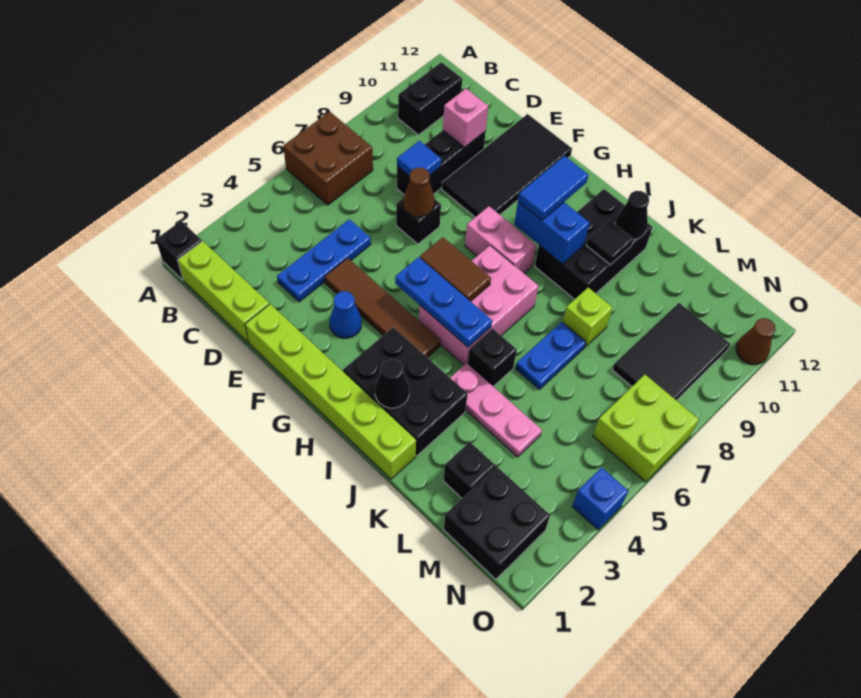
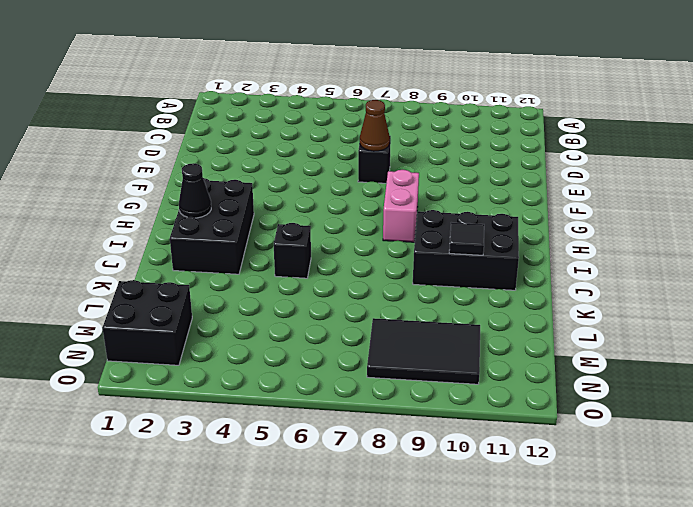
none -> black 1x1 brick [156,221,202,280]
none -> brown 2x2 brick [283,112,373,205]
none -> lime 1x3 brick [178,241,269,343]
none -> black 1x2 brick [398,62,462,135]

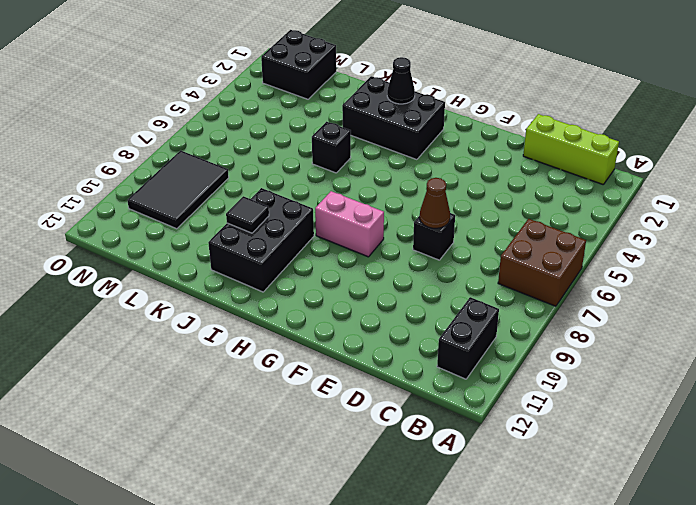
none -> black 1x1 brick [156,221,202,280]
none -> blue 1x3 plate [277,219,371,302]
none -> black 1x3 brick [397,130,486,194]
none -> lime 1x6 brick [245,304,416,479]

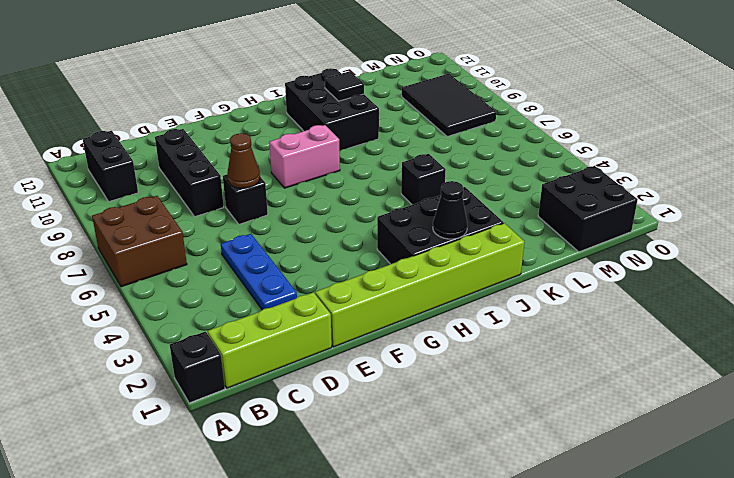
none -> brown 1x4 tile [325,258,441,358]
none -> black 2x4 tile [442,114,572,217]
none -> blue 1x1 cone [330,291,362,338]
none -> pink 2x3 brick [419,246,538,365]

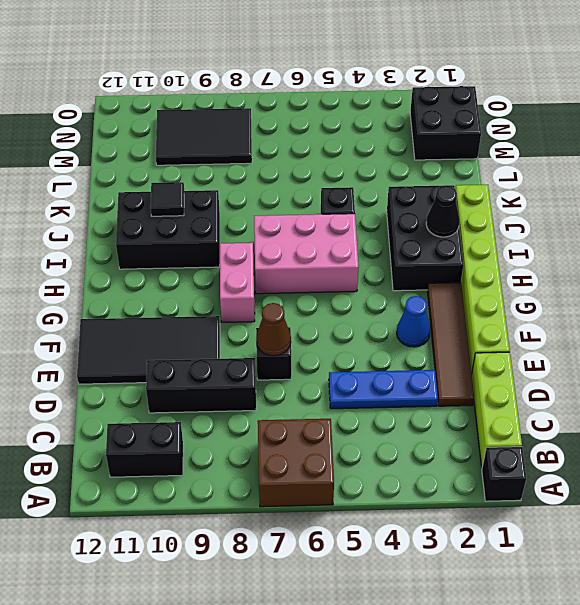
brown 1x4 tile [427,283,474,406] -> brown 1x4 tile moved to [325,258,441,358]
none -> pink 1x3 plate [450,363,542,457]
none -> blue 1x2 plate [516,322,586,389]
none -> lime 1x1 brick [563,288,613,347]
none -> black 1x1 brick [443,442,495,498]

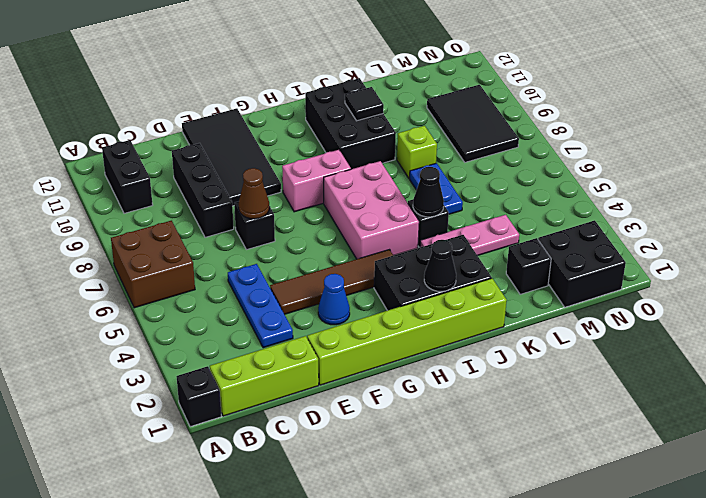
black 1x1 cone [413,167,444,217] -> black 1x1 cone moved to [615,191,649,239]
none -> lime 2x2 brick [593,375,699,482]
none -> blue 1x1 brick [572,467,628,530]
none -> brown 1x1 cone [736,318,776,365]
none -> blue 1x1 tile [397,141,441,176]

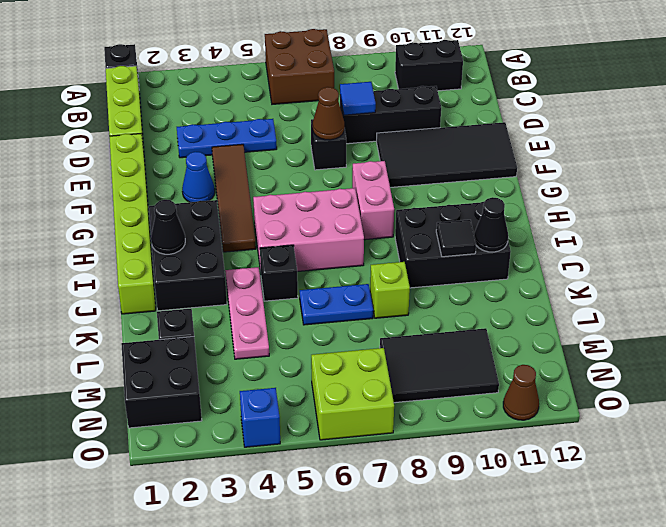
none -> pink 1x1 brick [443,89,488,147]
none -> blue 1x3 plate [395,257,492,347]
none -> brown 1x2 tile [420,237,491,301]
none -> blue 1x2 brick [514,202,590,264]

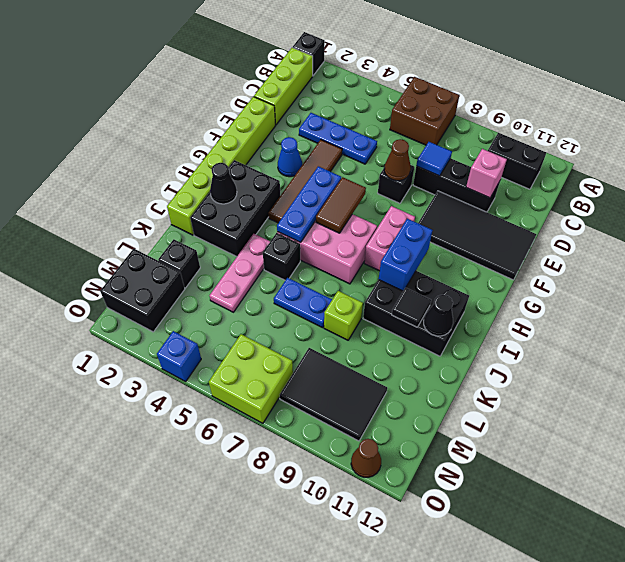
none -> blue 1x2 tile [518,156,589,220]

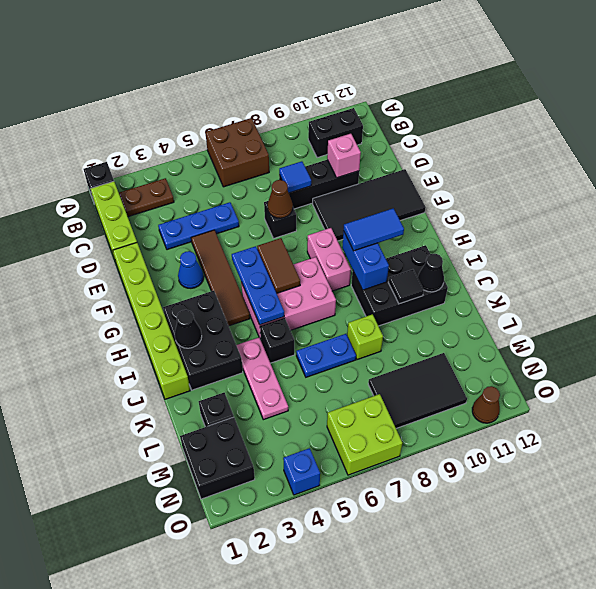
brown 1x2 plate [119,178,174,217] -> none

